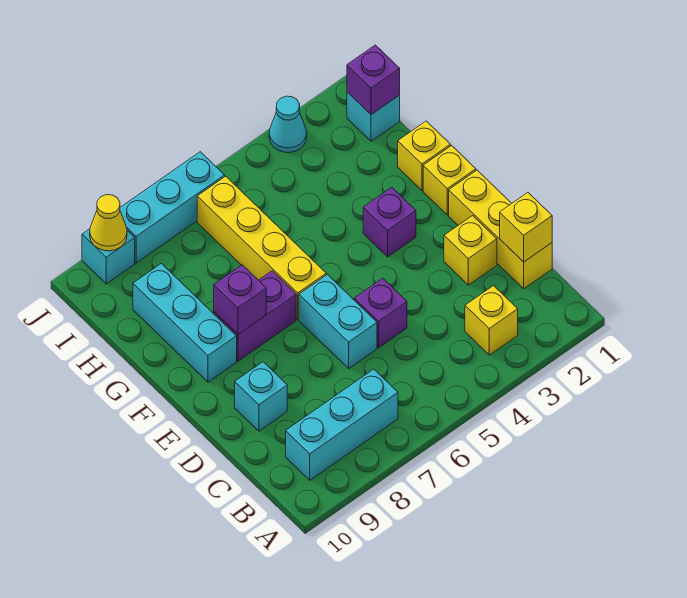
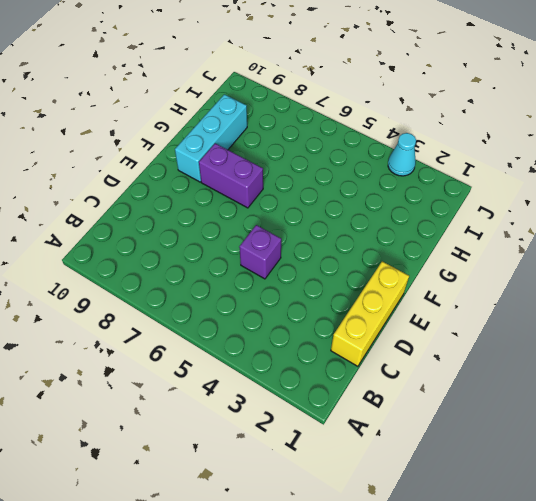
none -> yellow 1x1 brick [465,286,518,355]
none -> cyan 1x3 brick [286,369,398,480]
none -> yellow 1x1 brick [444,216,497,285]

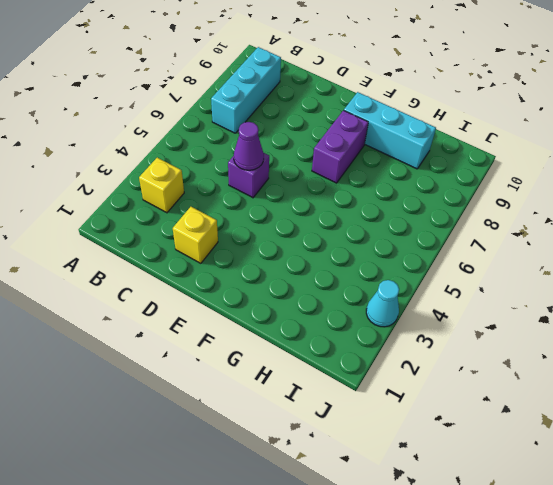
purple 1x1 cone [234,122,264,170] -> none
none -> yellow 1x3 brick [449,170,552,289]
none -> cyan 1x2 brick [299,275,377,368]
none -> cyan 1x1 brick [235,362,287,431]

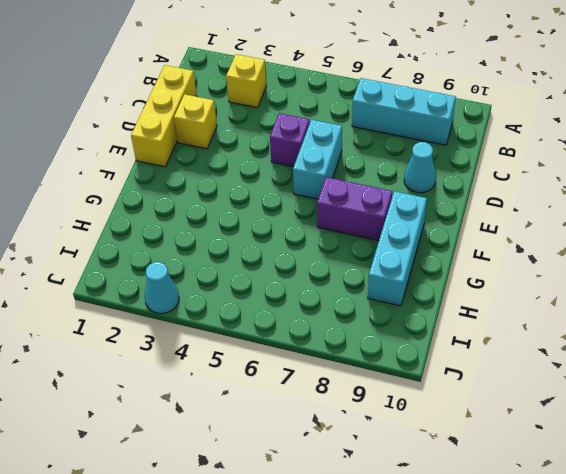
cyan 1x1 cone [404,142,436,193] -> cyan 1x1 brick [235,362,287,431]
none -> yellow 1x1 brick [423,146,476,215]
none -> purple 1x1 brick [363,187,416,257]
none -> yellow 1x4 brick [197,176,326,319]

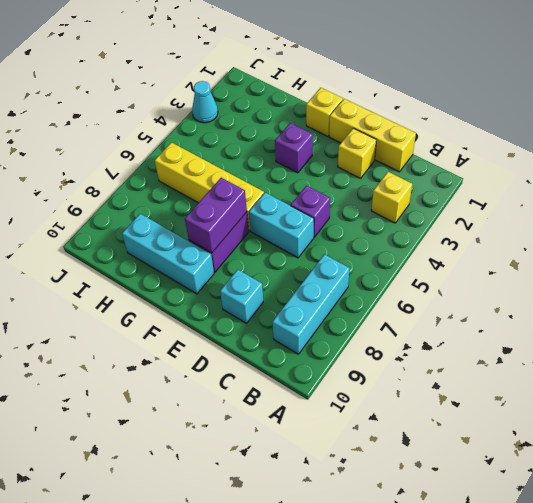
purple 1x2 brick [185,178,247,253] -> purple 1x1 brick [214,265,266,334]
none -> yellow 1x1 brick [398,121,450,190]
none -> cyan 1x1 brick [347,92,400,141]
none -> cyan 1x3 brick [120,152,225,263]

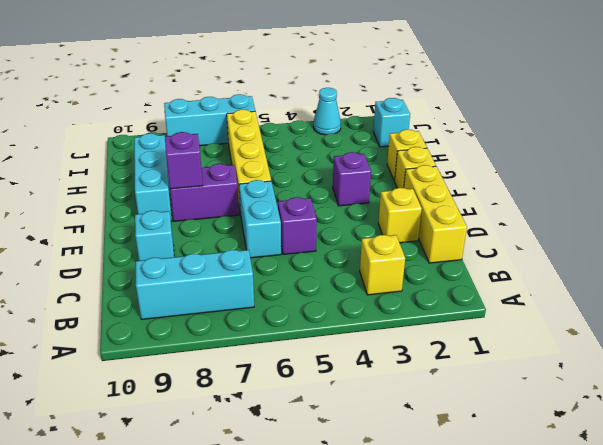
none -> cyan 1x1 brick [82,229,135,284]
none -> yellow 1x1 brick [500,193,552,262]
none -> purple 1x1 brick [347,45,400,115]

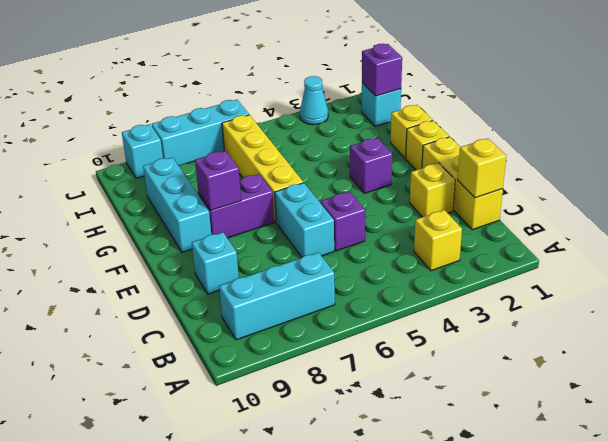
none -> yellow 1x1 cone [90,195,127,251]

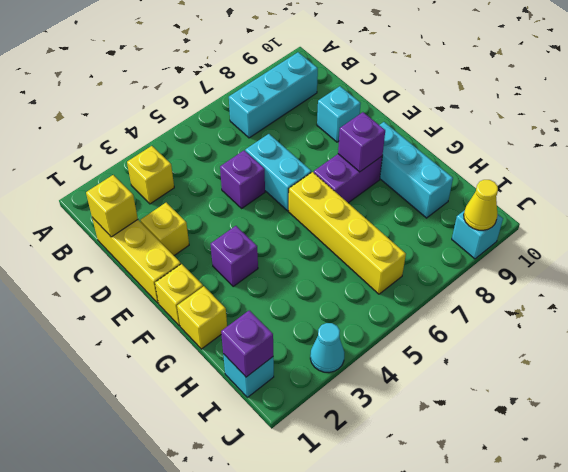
none -> cyan 1x3 brick [120,152,225,263]

